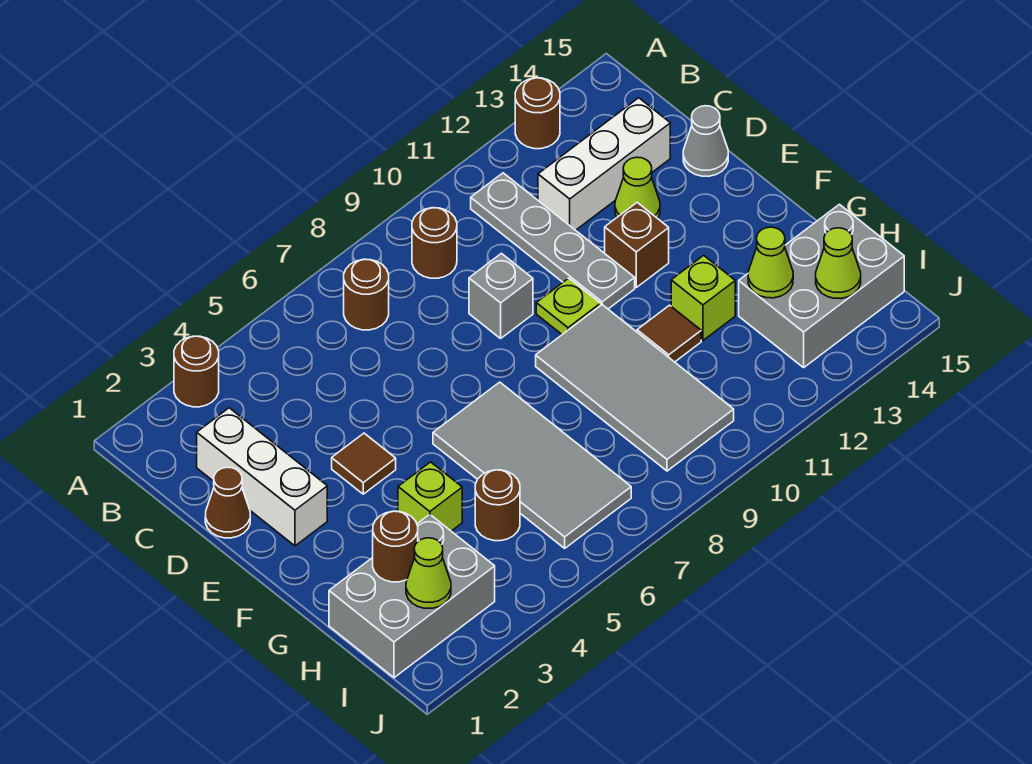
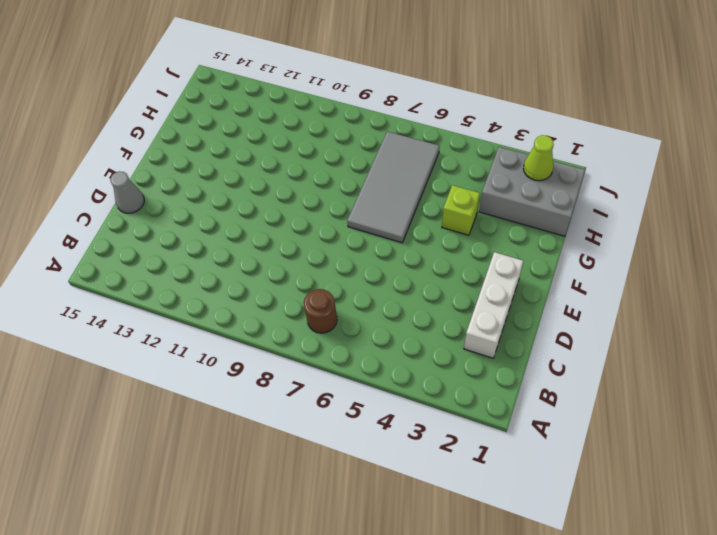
none -> brown 1x1 round brick [174,336,219,407]
none -> brown 1x1 round brick [515,78,560,149]
none -> brown 1x1 round brick [412,208,457,278]

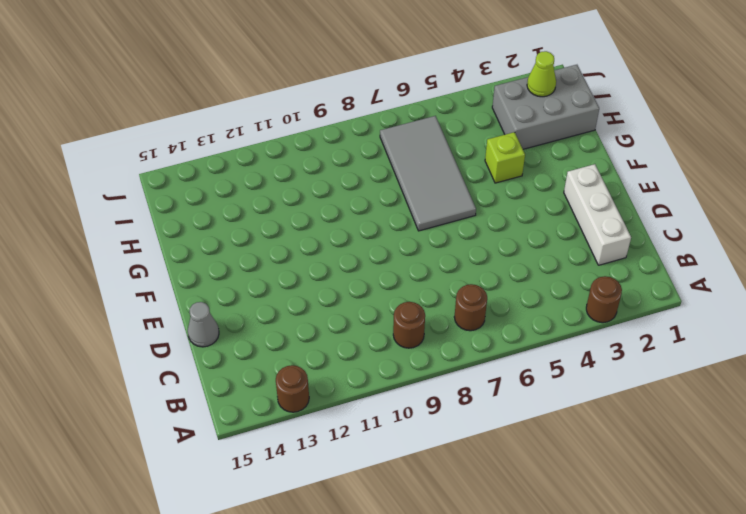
none -> grey 1x4 plate [471,173,635,309]
none -> white 1x3 brick [538,98,670,230]
none -> brown 1x1 cone [205,467,250,538]

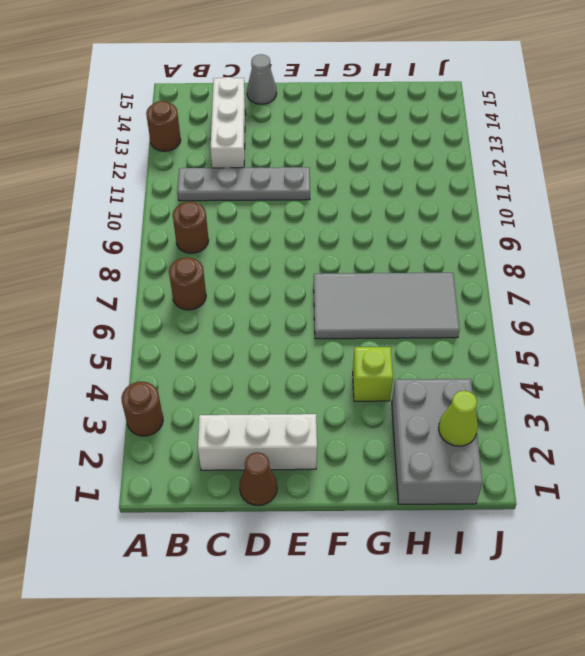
none -> grey 1x1 brick [469,253,533,338]
none -> lime 1x1 cone [615,157,660,218]
none -> brown 1x1 tile [332,433,396,494]

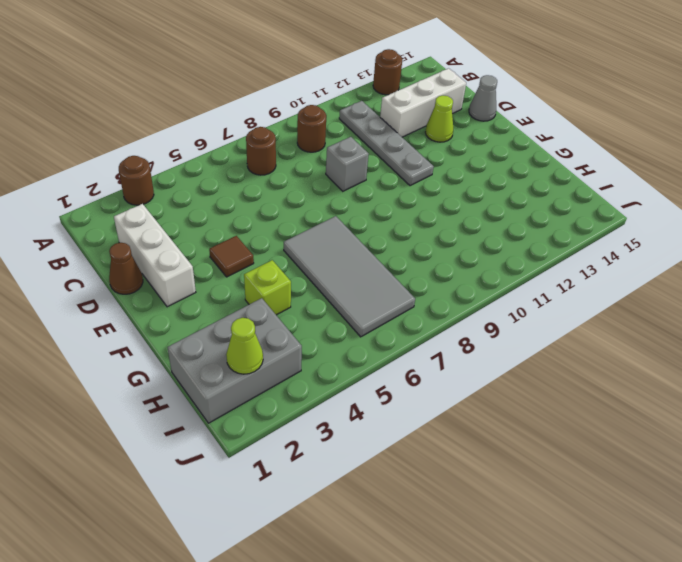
none -> lime 1x1 plate [536,278,601,334]
none -> brown 1x1 brick [605,203,669,287]
none -> grey 2x4 tile [536,305,734,471]

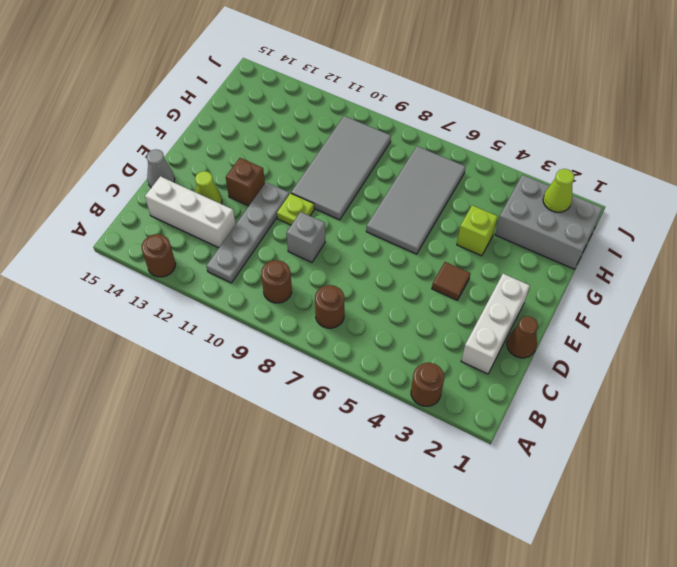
none -> brown 1x1 tile [637,305,701,362]
none -> lime 1x1 brick [671,255,735,340]
none -> brown 1x1 round brick [475,470,520,541]

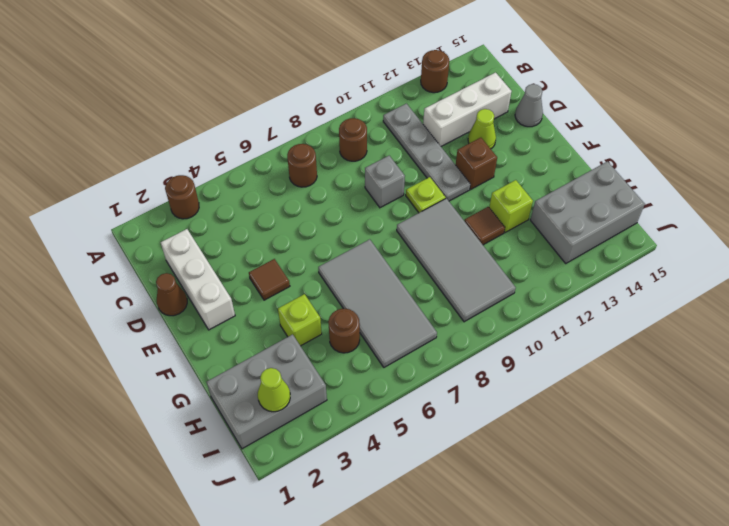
none -> brown 1x1 round brick [373,511,418,582]
none -> lime 1x1 cone [748,227,793,298]
none -> lime 1x1 cone [816,228,861,298]

